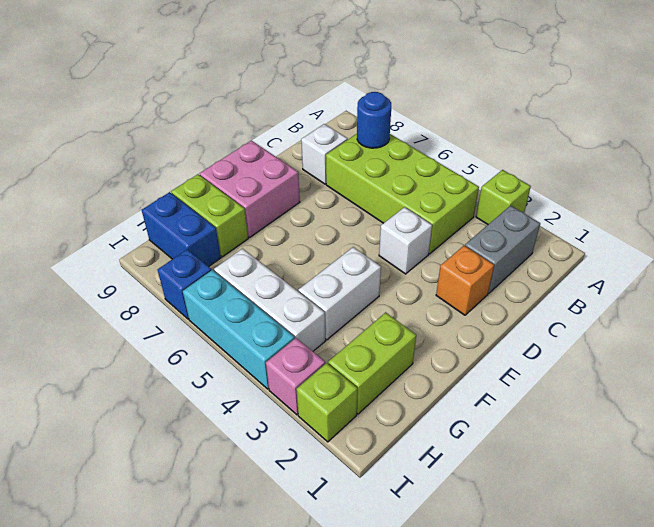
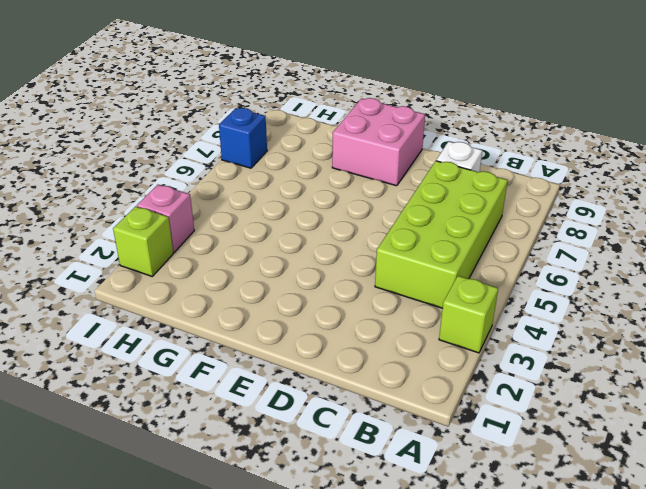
none -> grey 1x2 brick [465,206,540,293]
none -> orange 1x1 brick [436,246,494,315]
none -> white 1x1 brick [379,207,432,274]

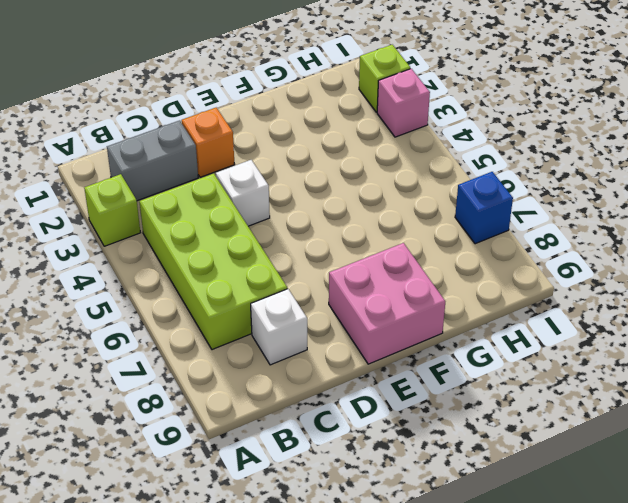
none -> white 1x2 brick [298,247,381,340]
none -> lime 1x2 brick [328,312,416,414]
none -> lime 1x2 brick [171,174,248,257]

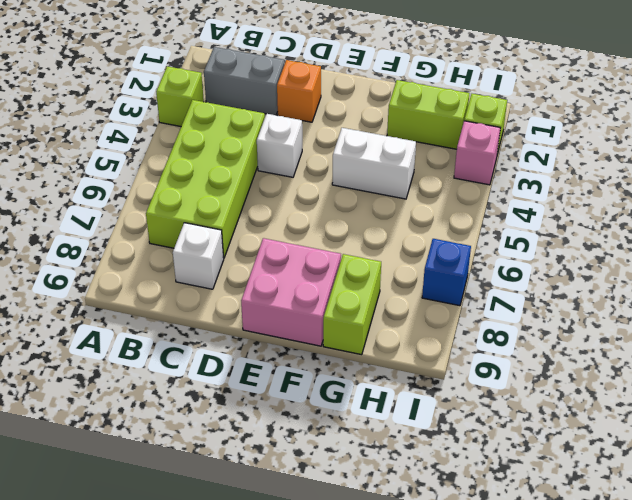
none -> white 1x3 brick [214,249,325,351]
none -> blue 1x2 brick [142,192,221,267]
none -> cyan 1x3 brick [183,270,295,389]

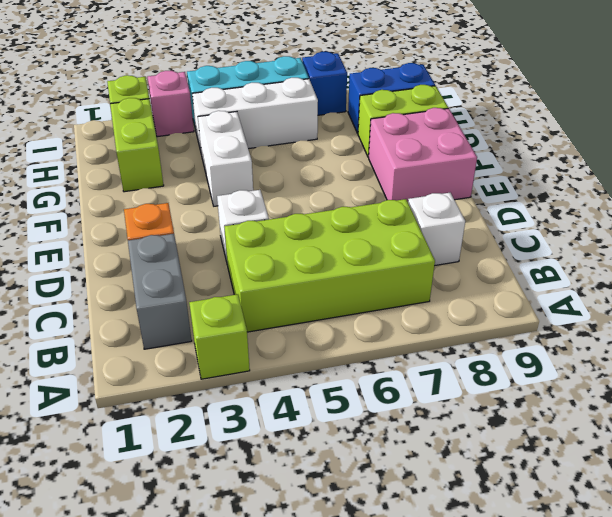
none -> blue 1x1 round brick [357,92,391,148]

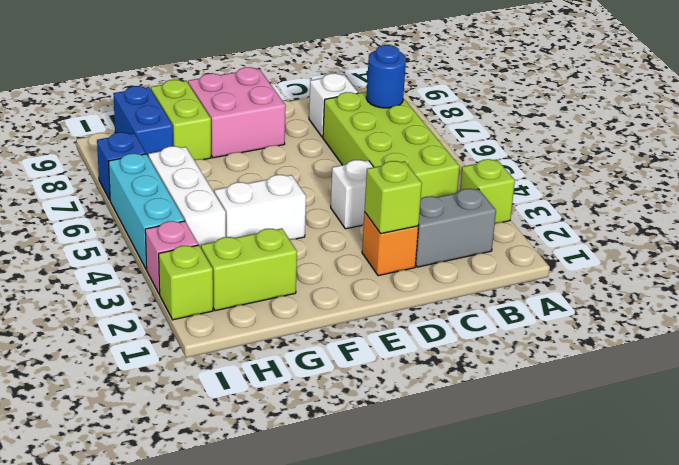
lime 1x1 brick [365,161,422,234] -> none

